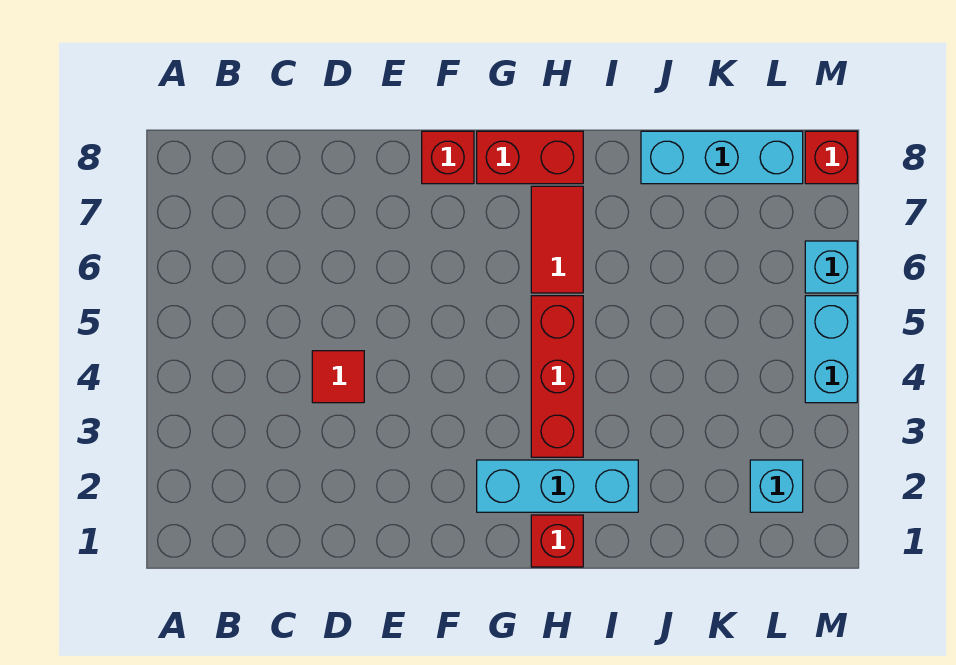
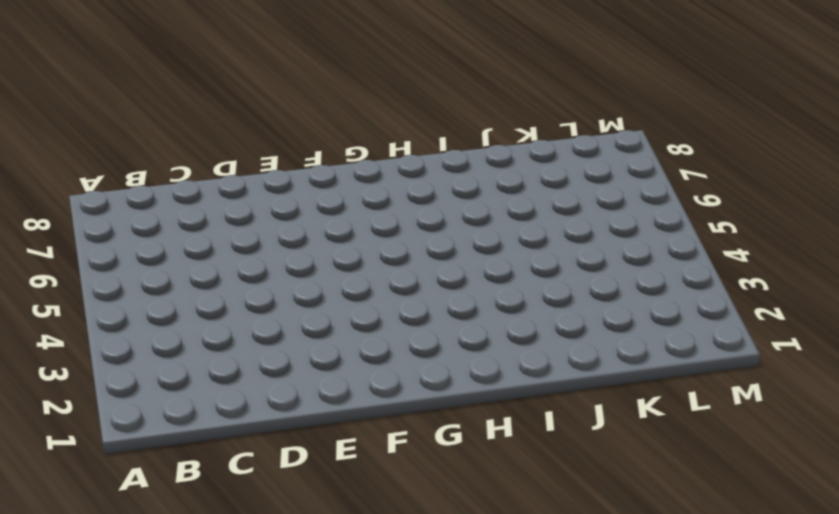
none -> red 1x1 tile [312,351,364,403]
none -> red 1x1 brick [422,131,474,184]
none -> cyan 1x3 brick [477,460,638,512]

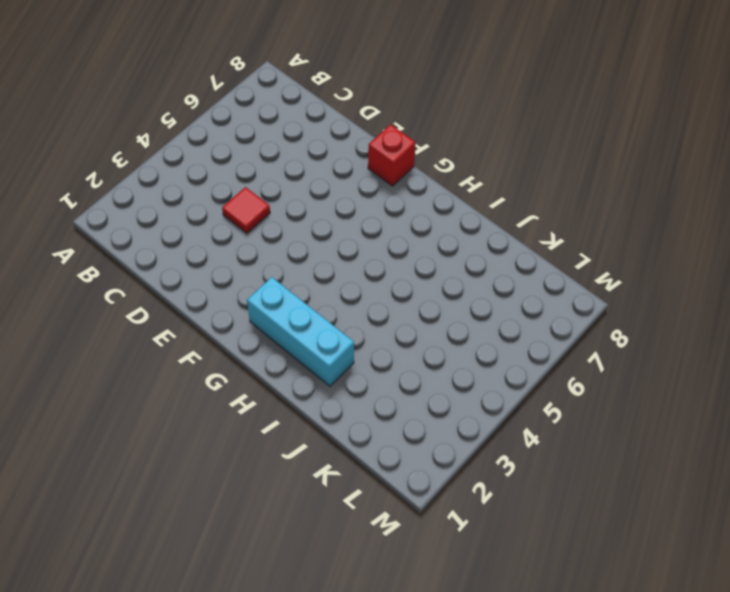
none -> red 1x2 brick [477,131,583,184]
none -> red 1x1 brick [531,515,583,567]
none -> red 1x3 brick [531,296,583,457]

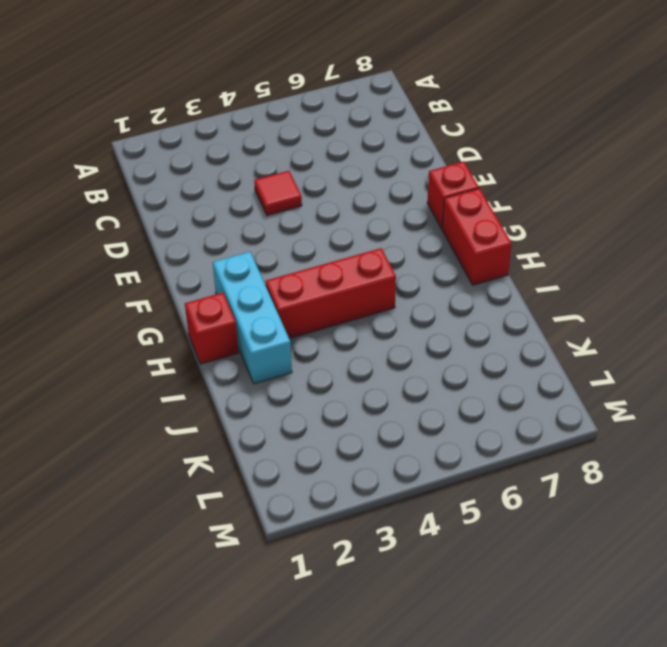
none -> red 1x2 tile [531,186,583,293]
none -> cyan 1x3 brick [641,131,803,184]
none -> cyan 1x1 brick [750,460,803,512]

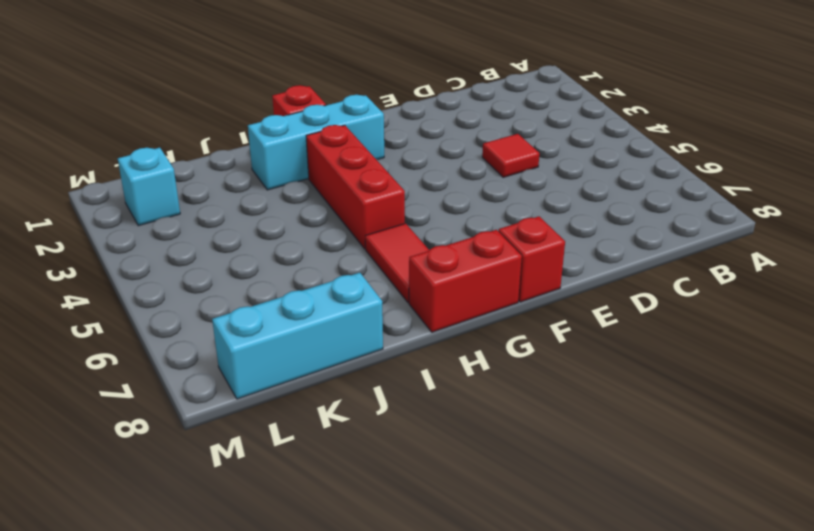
none -> cyan 1x2 brick [805,296,857,403]
none -> cyan 1x1 brick [805,241,857,293]
none -> red 1x1 brick [805,131,857,184]

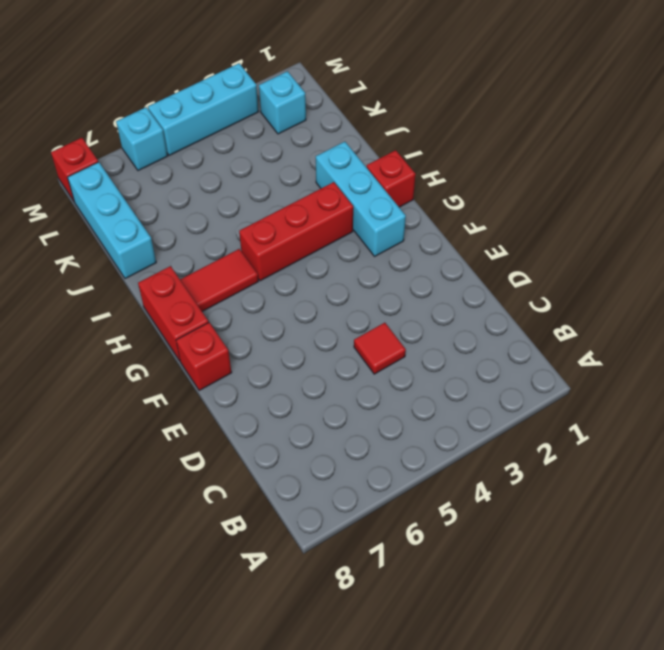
cyan 1x3 brick [148,63,258,155] -> cyan 1x2 brick [805,296,857,403]

